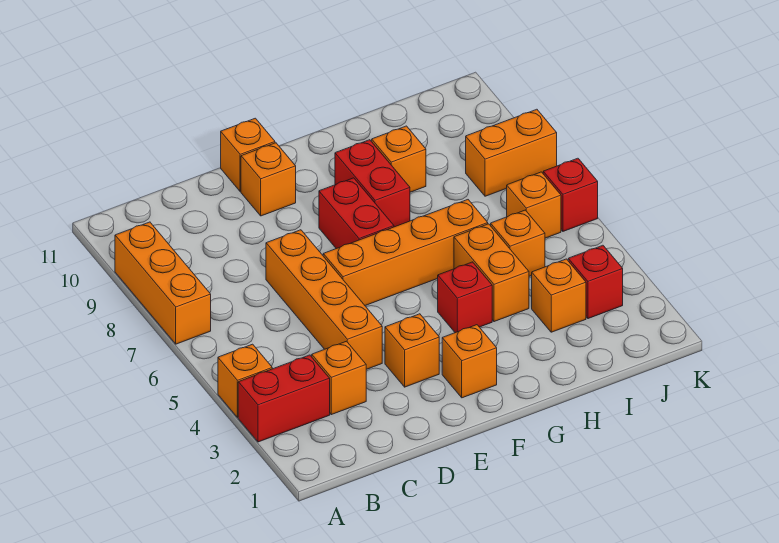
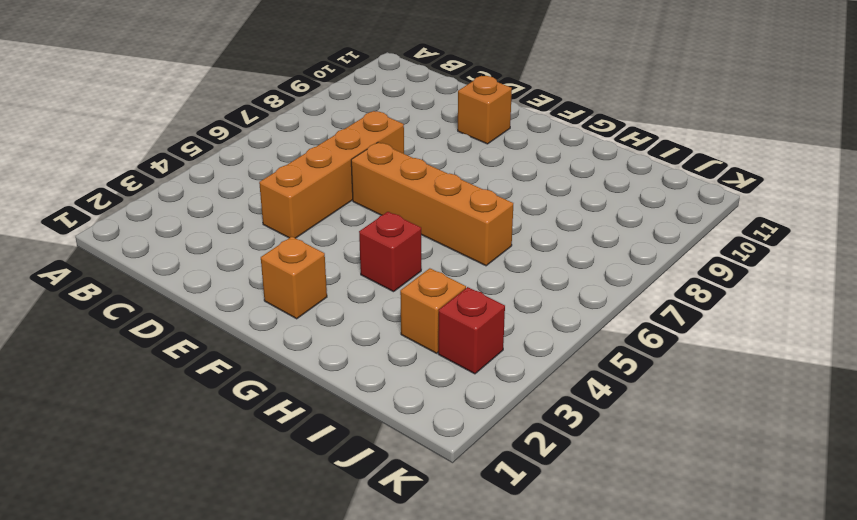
none -> red 1x2 brick [238,355,330,442]
none -> orange 1x1 brick [218,344,272,418]
none -> orange 1x3 brick [115,222,211,344]

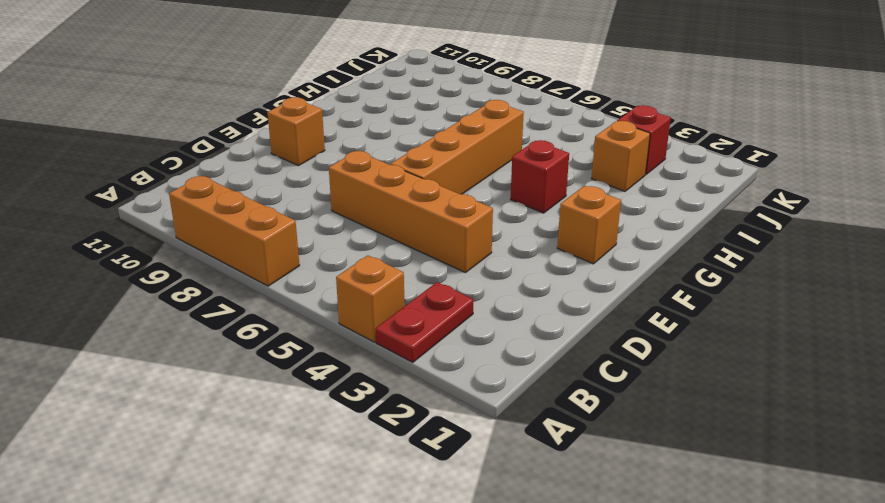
red 1x2 plate [375,282,473,363] -> red 1x2 brick [238,355,330,442]
none -> orange 1x1 brick [312,341,366,415]
none -> orange 1x1 brick [385,314,439,387]
none -> orange 1x1 brick [221,118,275,192]

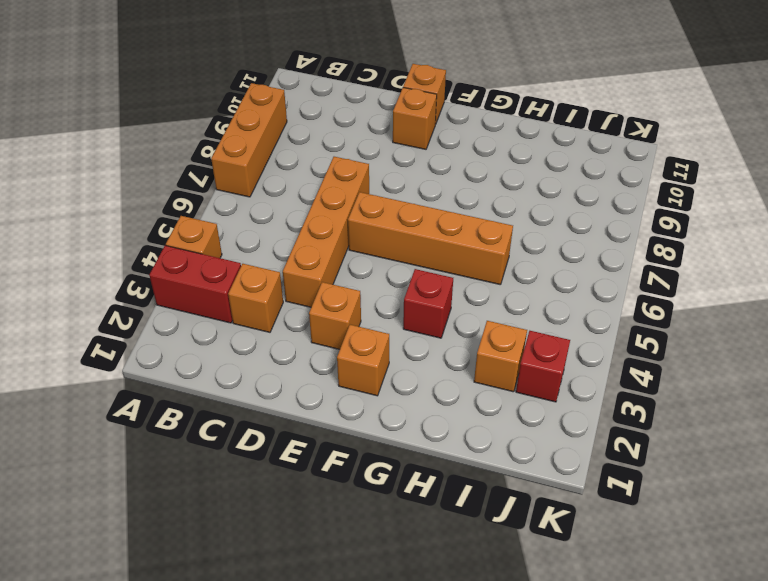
none -> red 1x2 brick [319,178,394,249]
none -> red 1x2 brick [335,140,410,227]
none -> orange 1x2 brick [454,224,529,322]

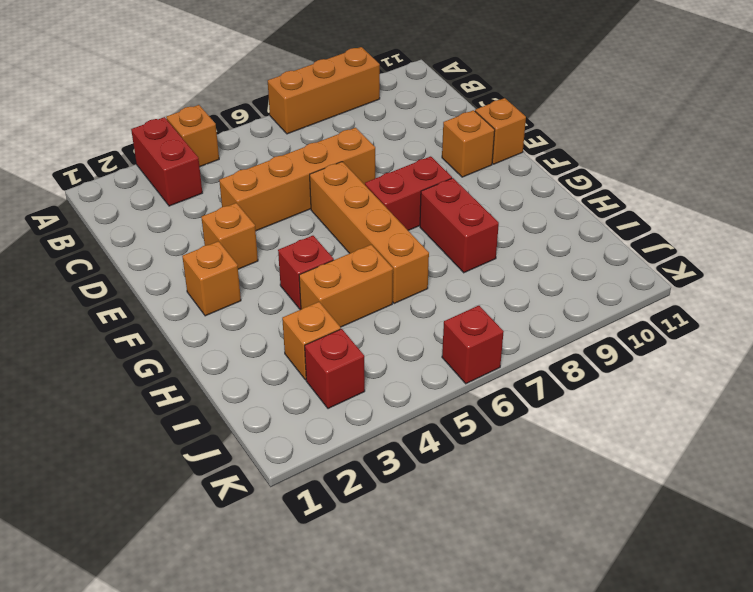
red 1x2 brick [420,178,499,273] -> red 1x2 brick turned to [335,140,410,227]
none -> orange 1x1 brick [312,341,366,415]
none -> orange 1x1 brick [372,126,426,192]
none -> orange 1x1 brick [491,210,545,276]

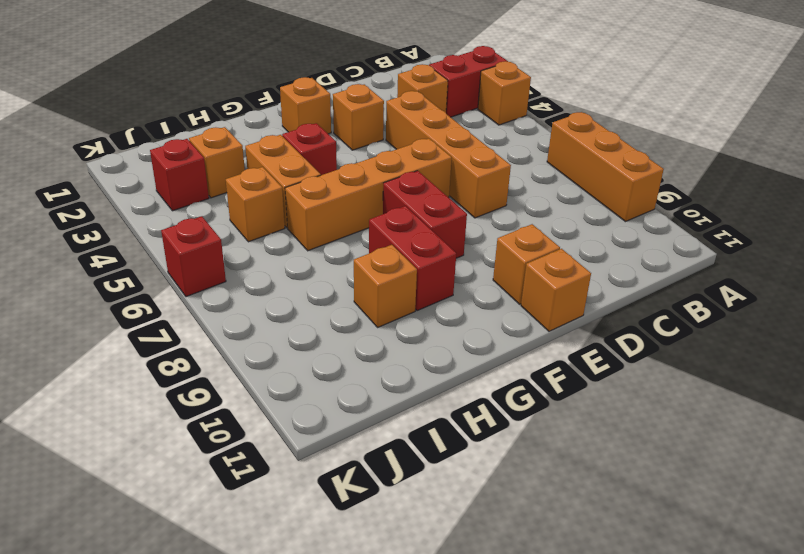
none -> orange 1x1 brick [507,172,561,238]
none -> orange 1x2 brick [466,109,557,196]

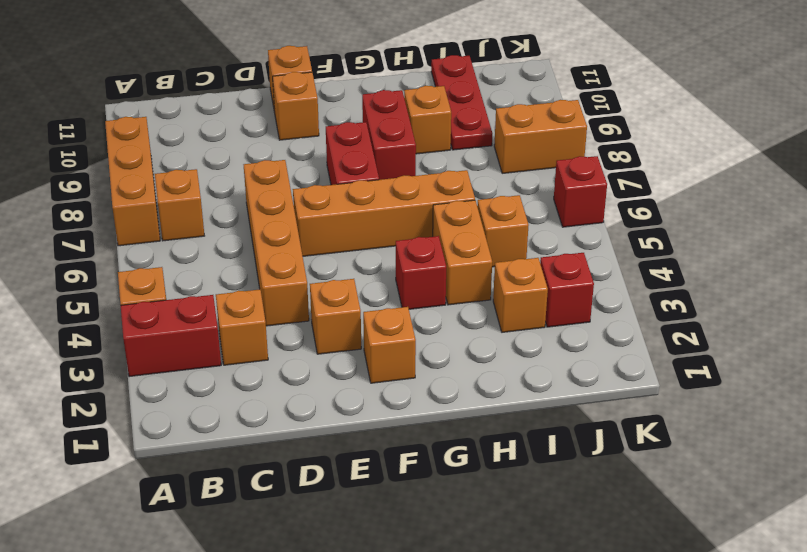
orange 1x1 brick [155,169,204,241] -> orange 1x1 brick moved to [507,172,561,238]
red 1x3 plate [431,55,493,150] -> none

